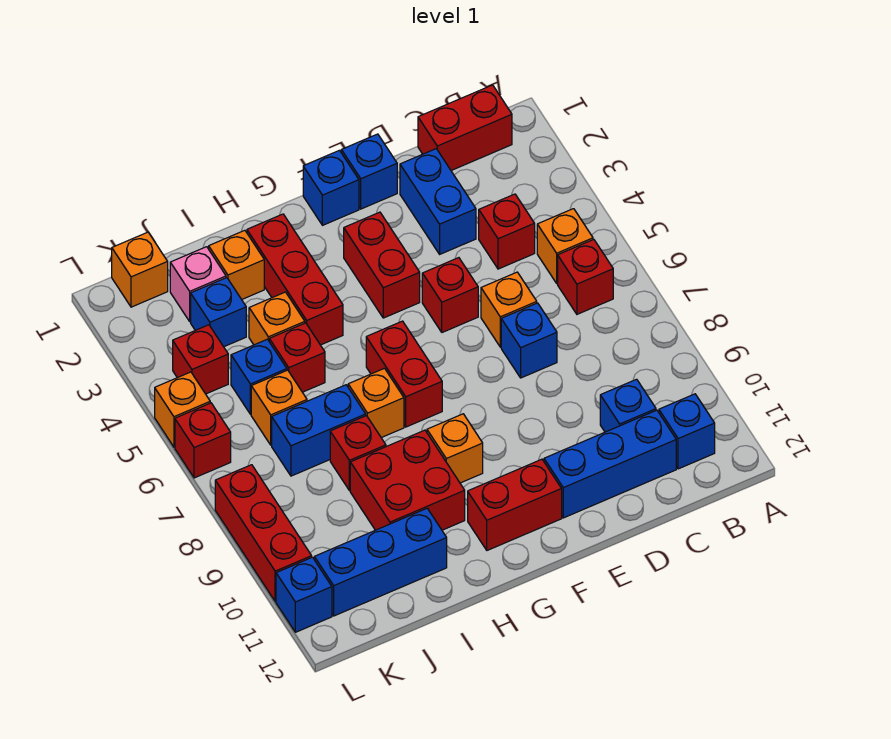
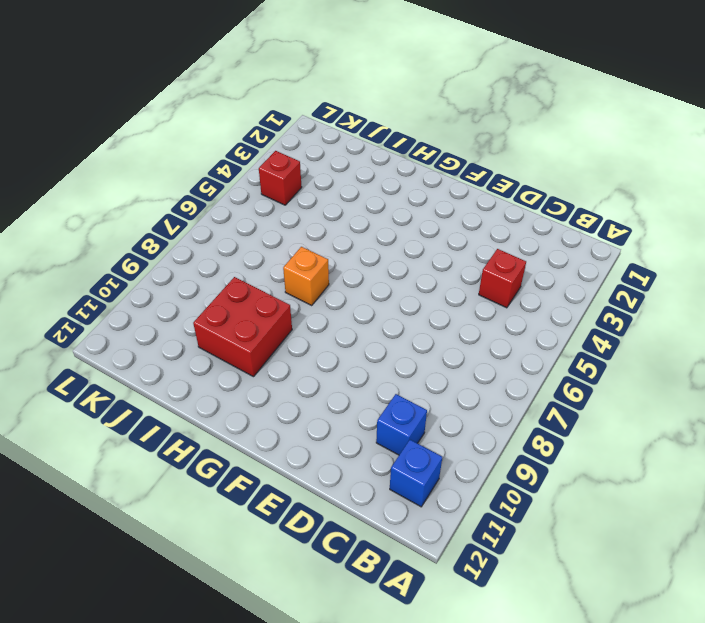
none -> red 1x2 brick [418,85,512,171]
none -> orange 1x1 brick [537,209,593,283]
none -> red 1x1 brick [558,240,613,314]
none -> blue 1x3 brick [544,410,676,518]

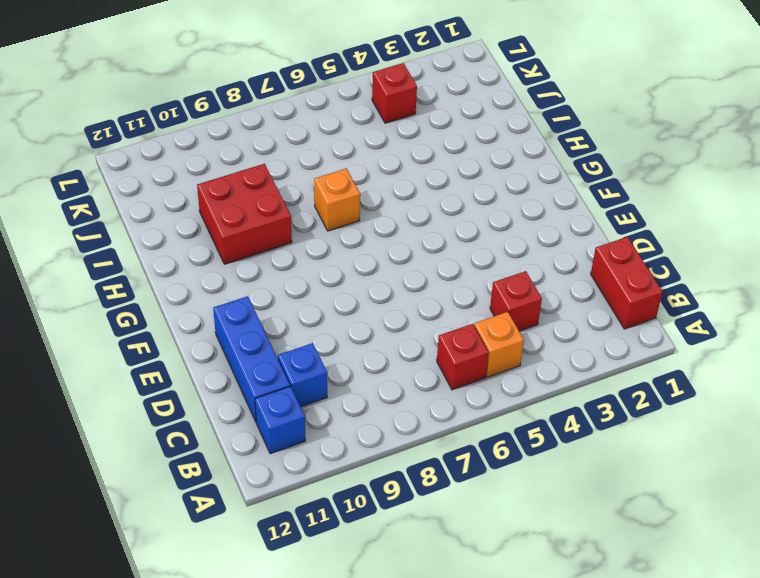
none -> blue 1x2 brick [400,149,476,254]
none -> orange 1x1 brick [481,272,537,347]
none -> blue 1x1 brick [501,303,557,378]
none -> blue 1x1 brick [341,134,397,209]

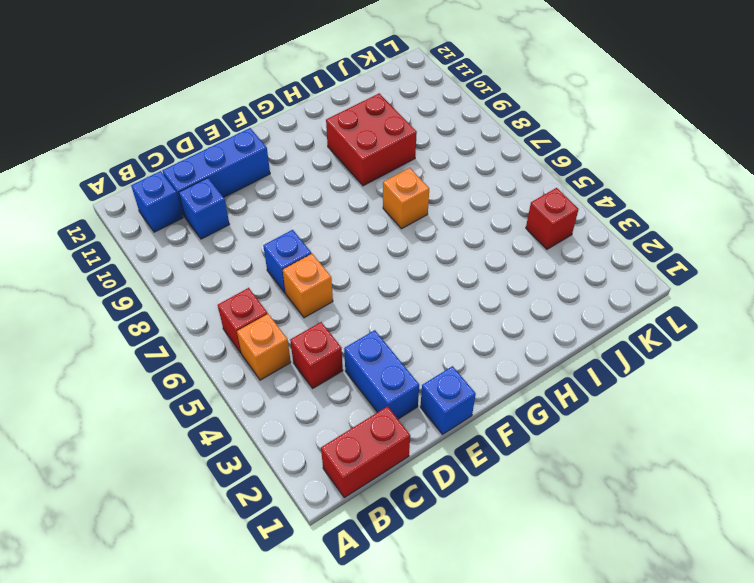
none -> red 1x1 brick [422,258,478,332]
none -> blue 1x1 brick [303,150,359,225]
none -> red 1x2 brick [344,212,420,318]
none -> red 1x2 brick [468,459,562,550]

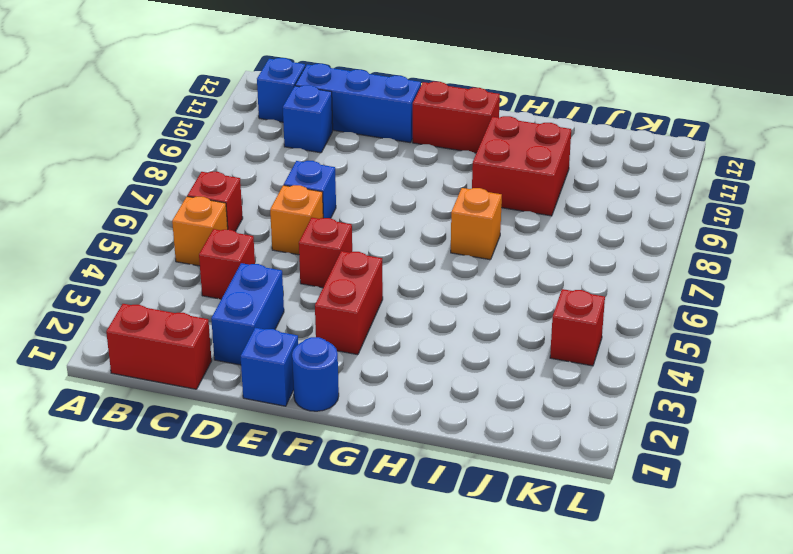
blue 1x1 round brick [292,337,339,411] -> blue 1x1 brick [303,150,359,225]
none -> red 1x2 brick [366,321,442,427]
none -> orange 1x1 brick [427,414,483,483]
none -> red 1x3 brick [247,214,343,345]
none -> orange 1x1 brick [209,230,264,299]

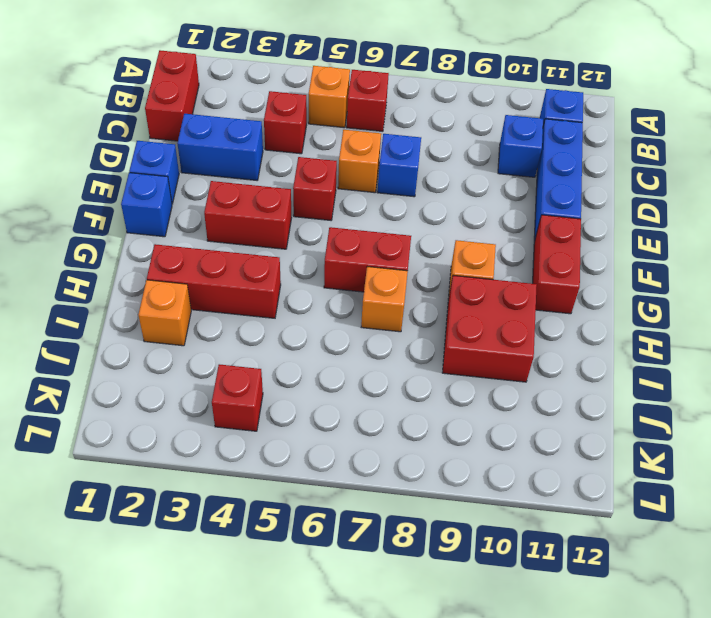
none -> orange 1x1 brick [249,292,305,345]
none -> red 1x1 brick [269,323,325,392]
none -> blue 1x2 brick [272,385,366,476]
none -> red 1x1 brick [330,416,386,491]

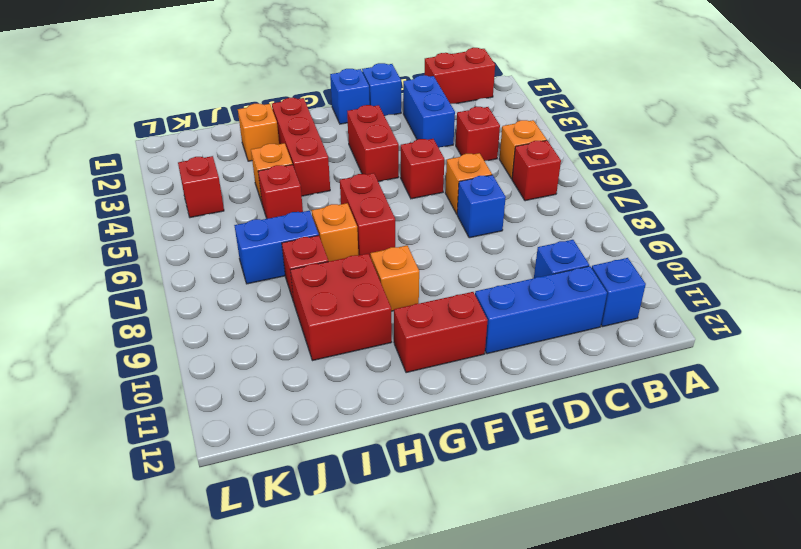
none -> blue 1x3 brick [314,508,447,616]
none -> pink 1x1 brick [170,247,226,322]
none -> blue 1x1 brick [191,278,246,347]
none -> blue 1x1 brick [231,339,287,414]

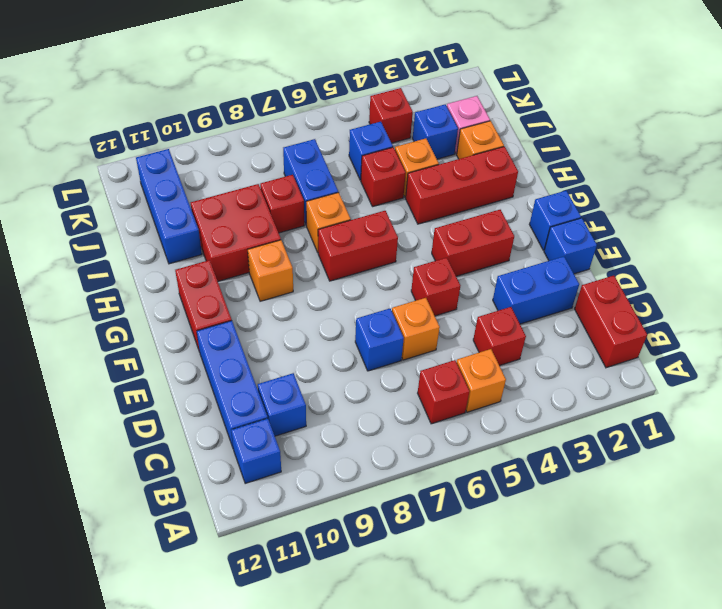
none -> orange 1x1 brick [251,370,307,445]
none -> orange 1x1 brick [112,232,168,307]
none -> orange 1x1 brick [155,372,210,447]
none -> red 1x1 brick [175,403,231,478]

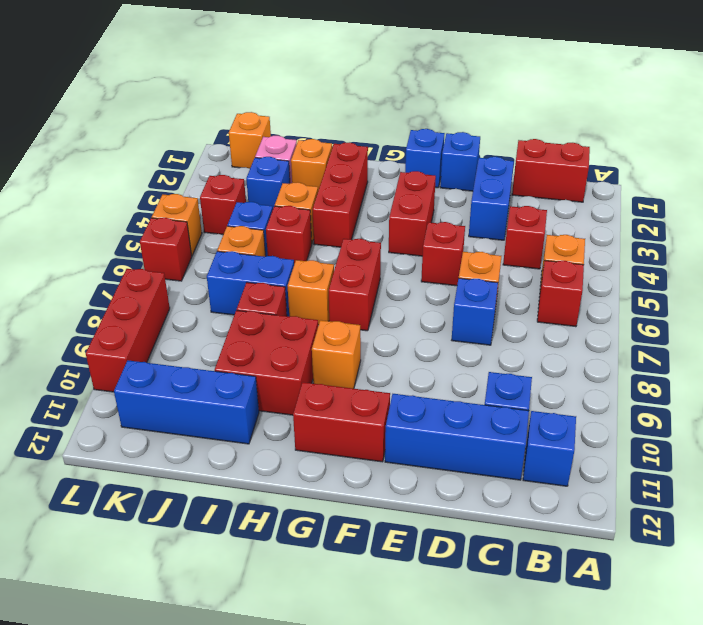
none -> blue 1x1 brick [276,557,332,632]

